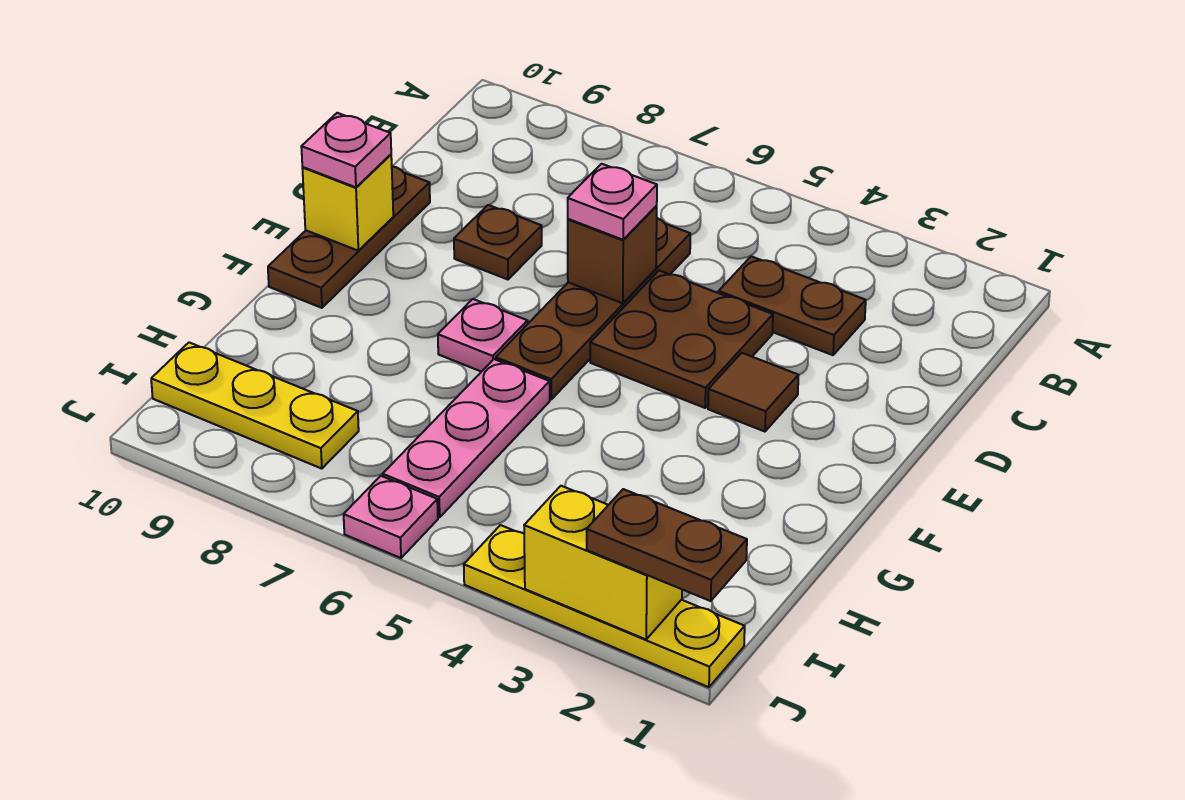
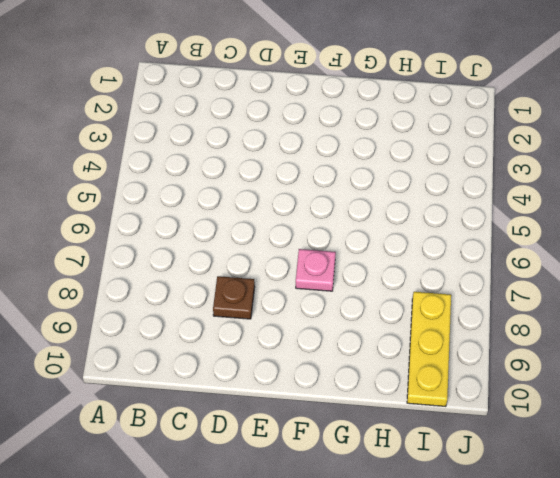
none -> brown 1x2 plate [719,256,866,355]
none -> brown 1x4 plate [496,218,690,400]
none -> brown 2x2 plate [590,271,773,408]

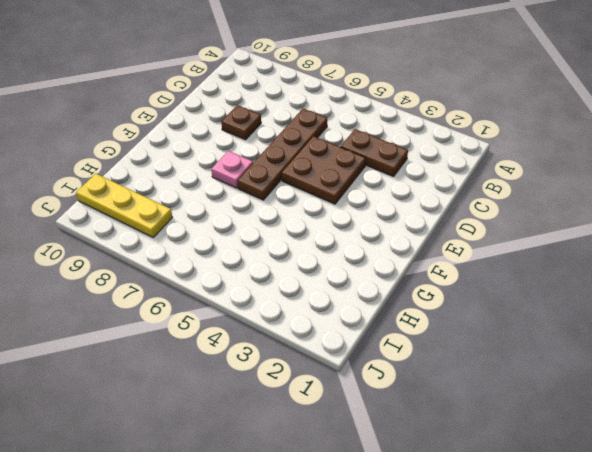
none -> brown 1x3 plate [268,166,430,308]
none -> brown 1x1 tile [708,353,798,432]
none -> pink 1x3 plate [383,359,550,517]

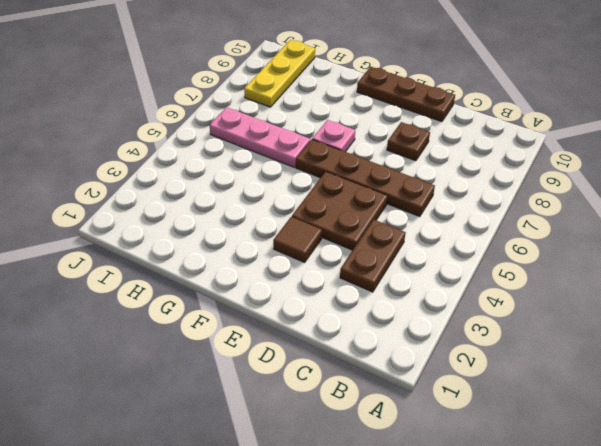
none -> yellow 1x4 plate [464,525,745,687]
none -> pink 1x1 plate [344,476,438,558]
none -> brown 1x1 brick [568,206,657,303]

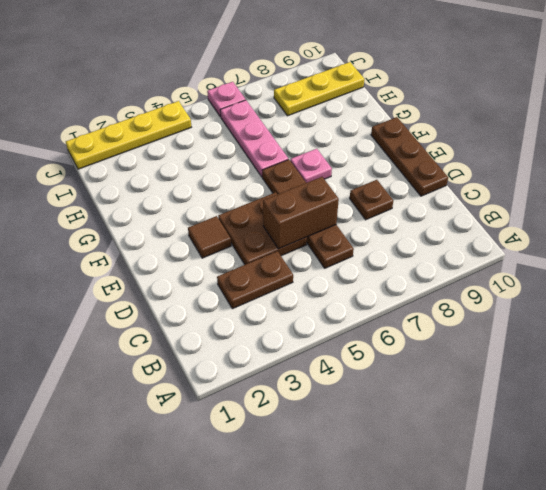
brown 1x2 brick [263,177,339,249] -> brown 1x1 brick [568,206,657,303]
none -> yellow 1x1 brick [302,155,393,251]
none -> yellow 1x2 brick [524,486,682,639]
none -> pink 1x1 plate [568,164,657,240]

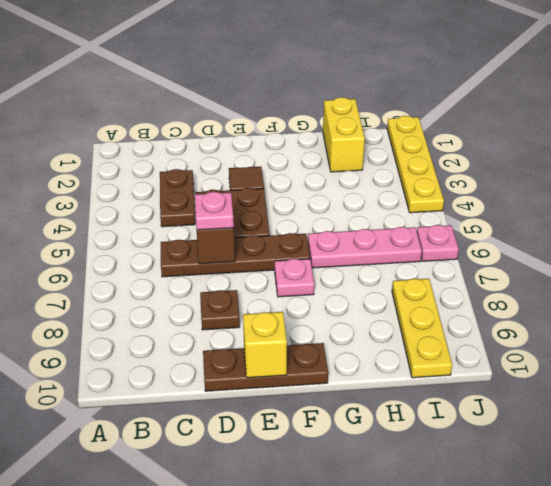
yellow 1x2 brick [323,97,365,172] -> yellow 1x2 brick moved to [524,486,682,639]
none -> pink 1x1 plate [301,113,391,187]
none -> brown 1x2 plate [587,489,747,601]

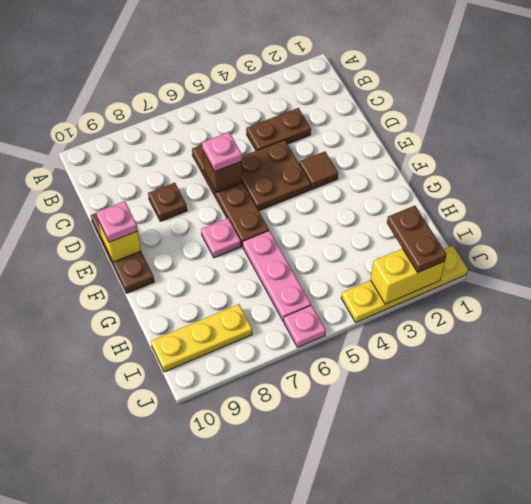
brown 1x2 plate [387,206,446,272] -> brown 1x2 plate turned to [587,489,747,601]

